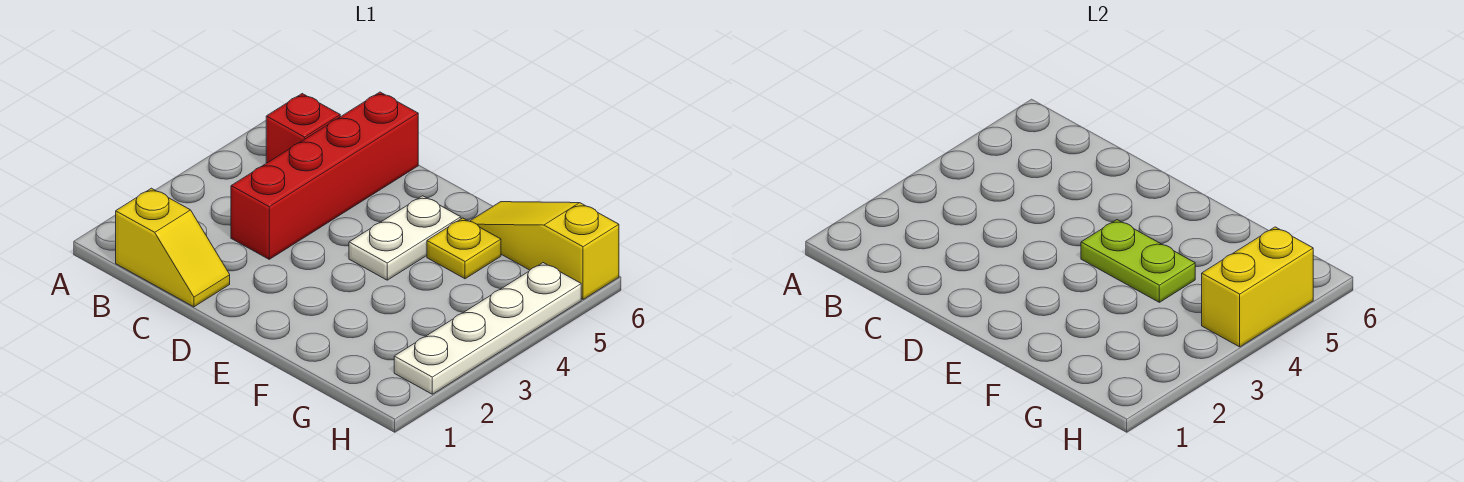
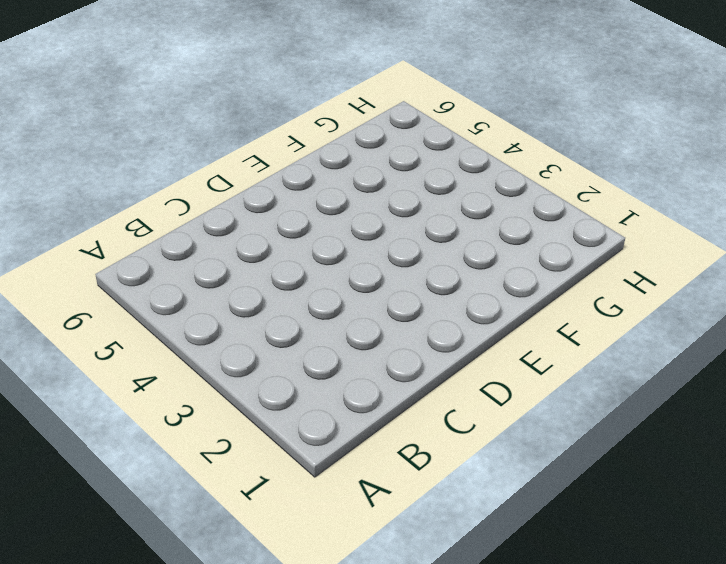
none -> yellow 1x2 slope [116,188,230,307]
none -> red 1x1 brick [266,94,340,163]

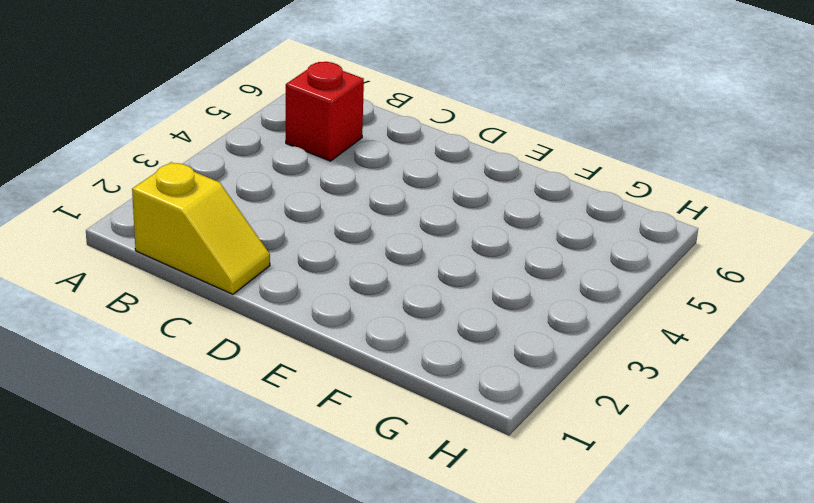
none -> red 1x4 brick [231,92,418,259]
none -> white 1x2 plate [349,196,461,280]

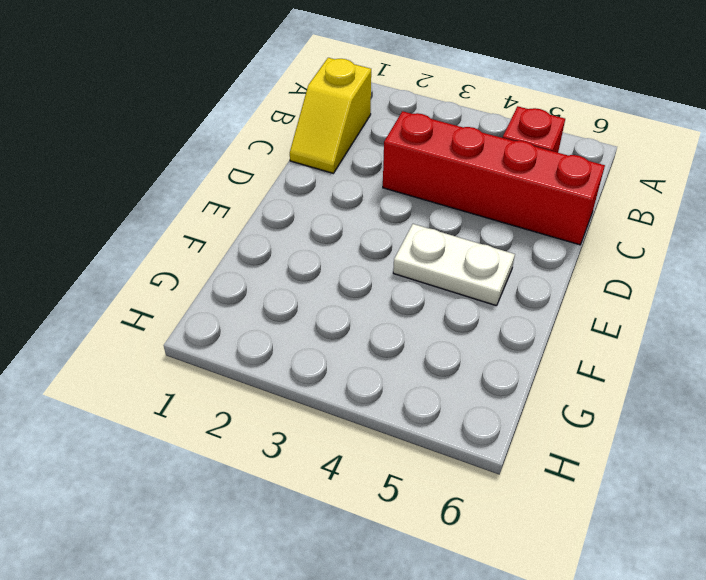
none -> yellow 1x1 plate [427,218,501,279]
none -> yellow 1x3 slope [470,202,619,299]

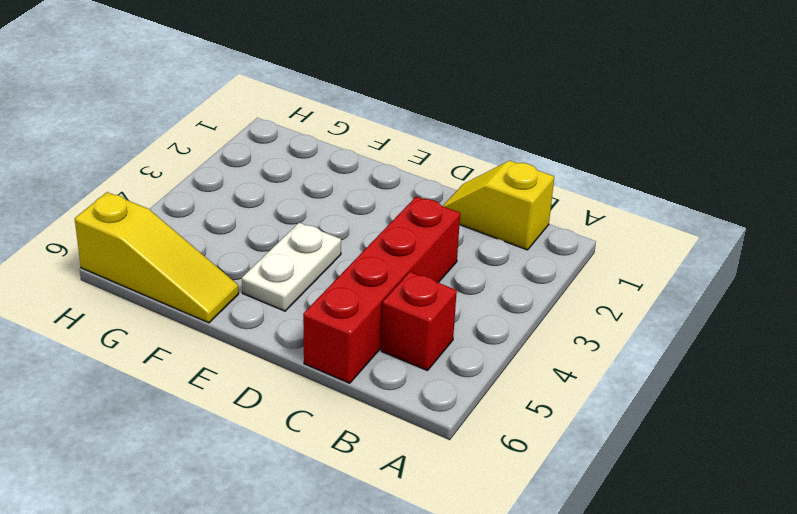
none -> yellow 1x1 plate [427,218,501,279]
none -> white 1x4 plate [394,263,581,394]

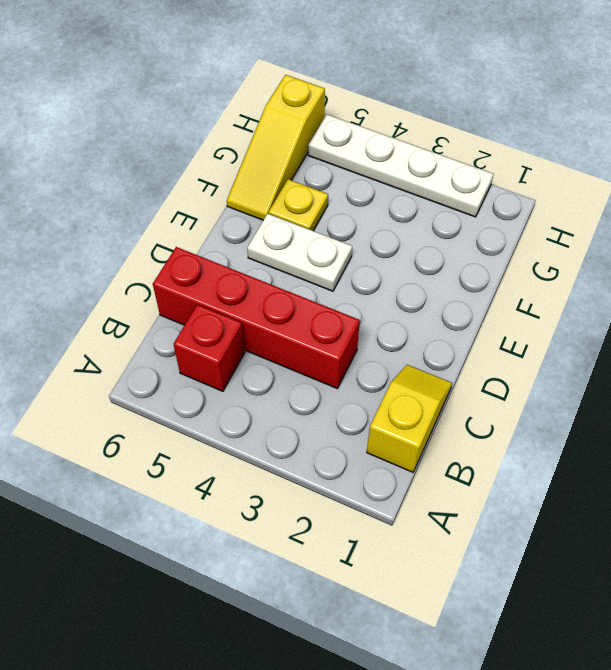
none -> lime 1x2 plate [1081,220,1195,302]
none -> yellow 1x2 brick [1202,227,1313,347]

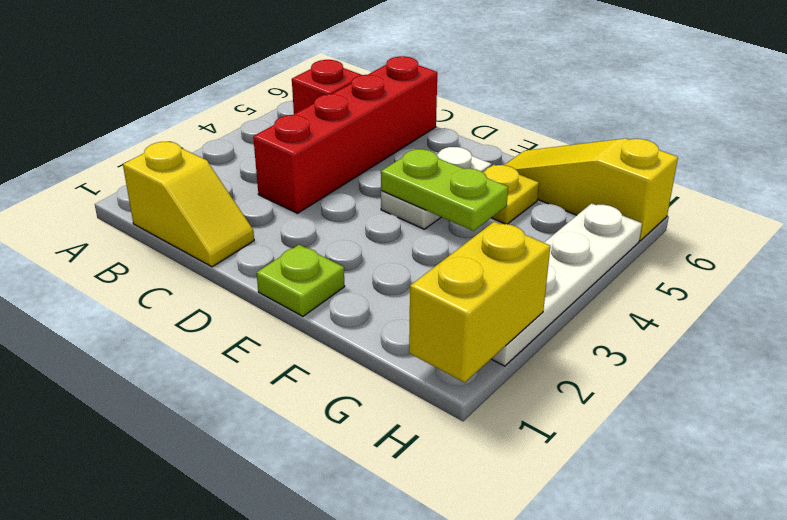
lime 1x1 plate [257,245,345,316] -> none
yellow 1x2 brick [409,222,550,382] -> yellow 1x2 brick moved to [1202,227,1313,347]

